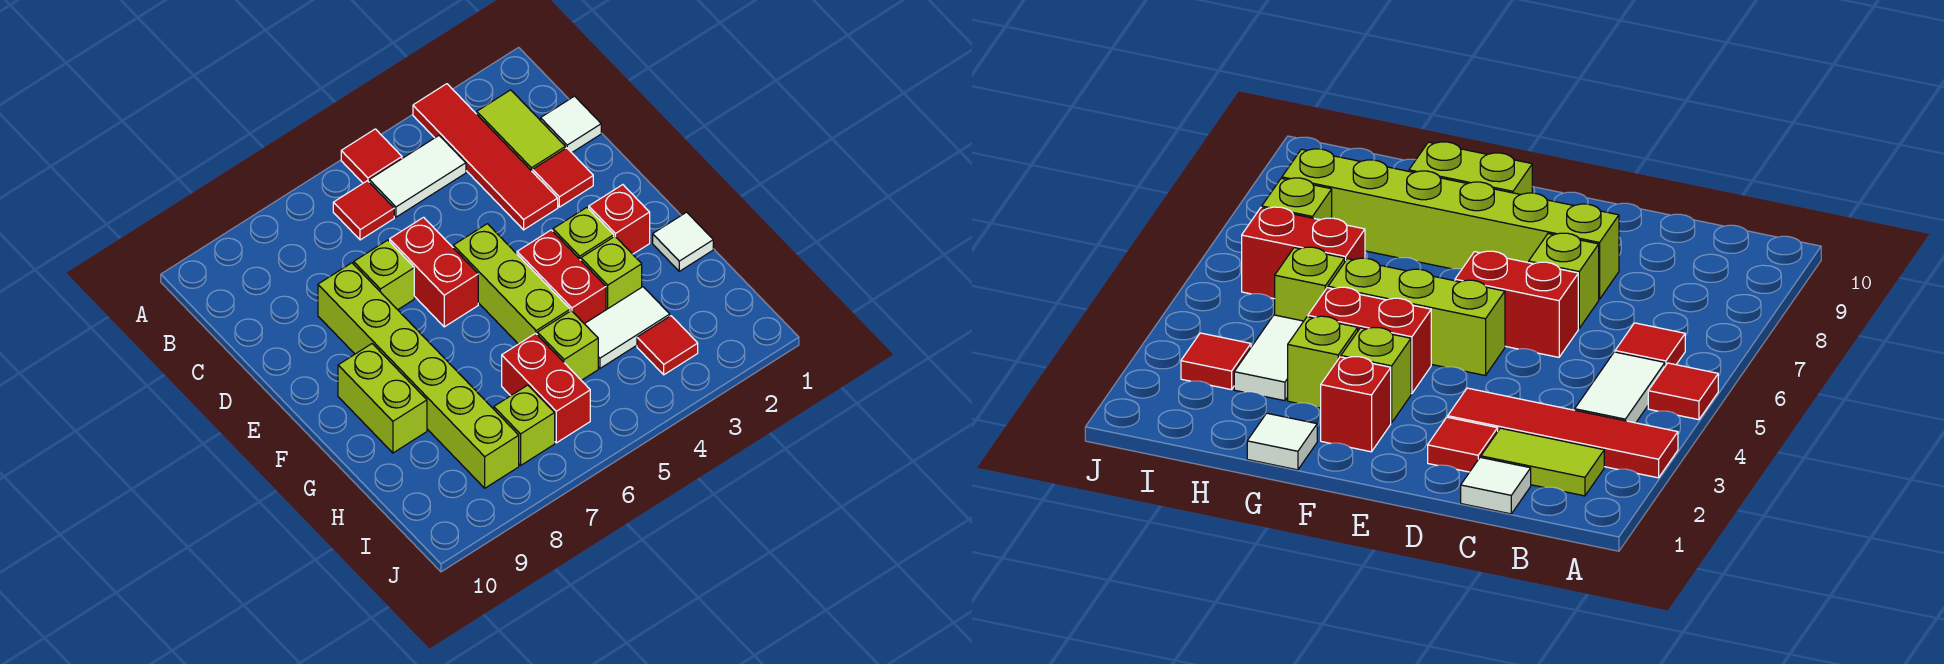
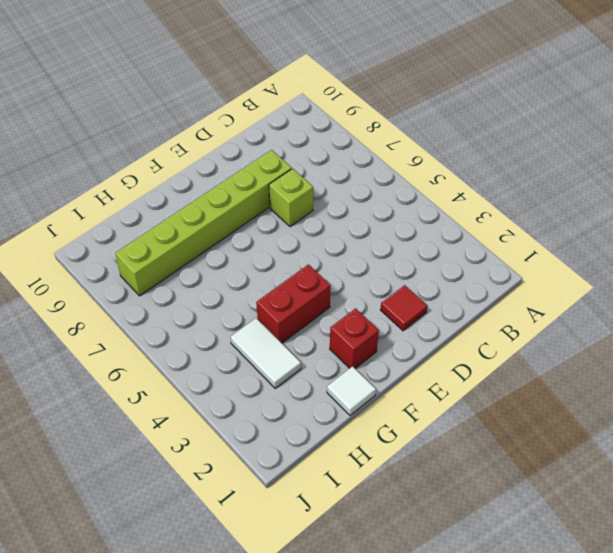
none -> red 1x4 tile [413,84,558,230]
none -> red 1x1 tile [341,129,402,183]
none -> lime 1x2 tile [477,90,565,172]

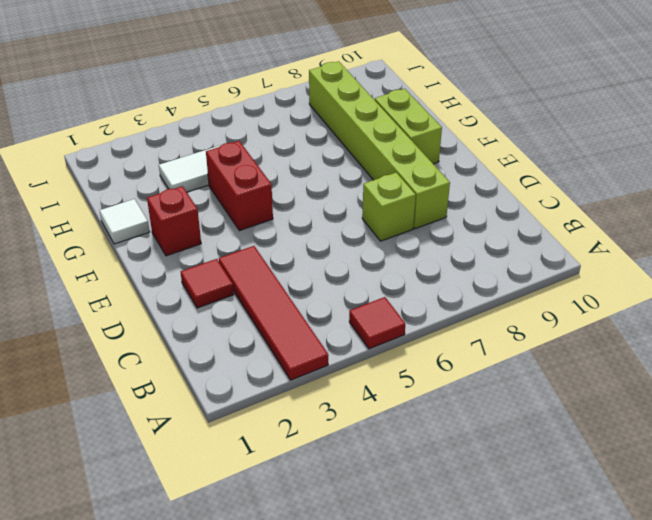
none -> lime 1x2 tile [477,90,565,172]
none -> white 1x2 tile [369,136,466,217]
none -> red 1x1 tile [333,181,394,240]

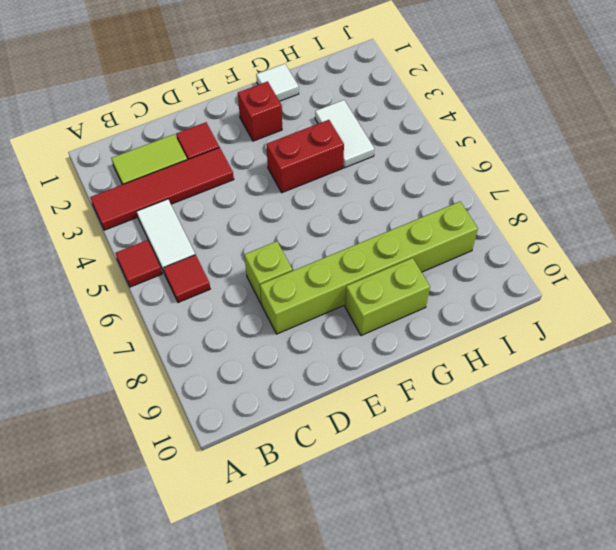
none -> white 1x1 tile [541,96,601,153]
none -> red 1x2 brick [390,217,478,327]
none -> lime 1x3 brick [453,224,570,344]

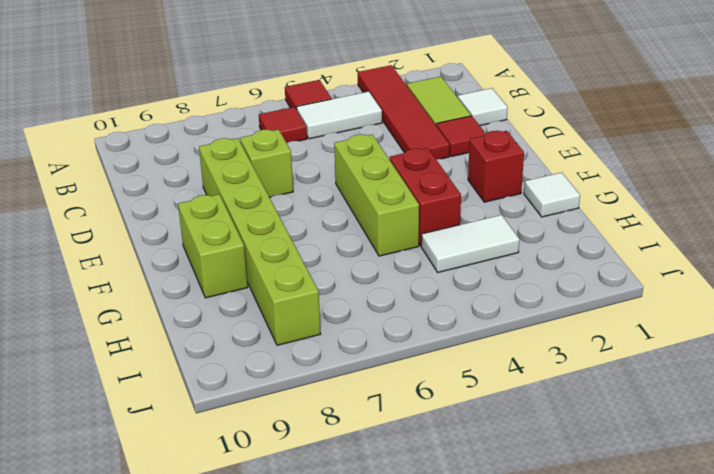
none -> red 1x2 brick [390,217,478,327]
none -> lime 1x1 brick [553,207,614,260]
none -> lime 1x1 brick [581,237,642,310]

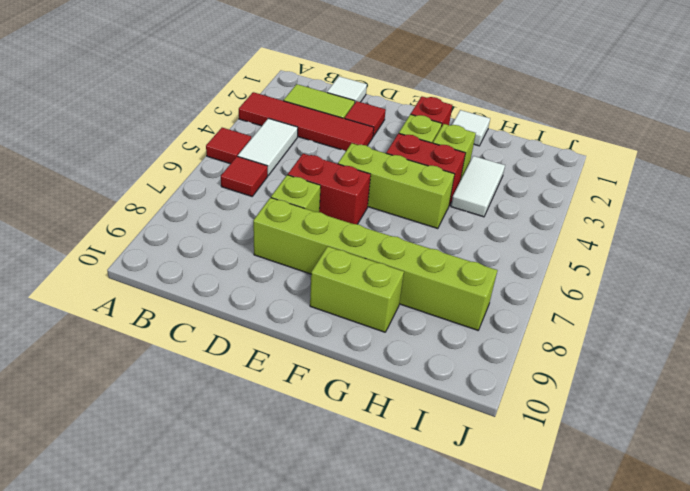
none -> lime 1x1 brick [537,311,598,380]
none -> red 1x2 brick [502,333,590,443]
none -> red 1x1 tile [637,316,698,375]

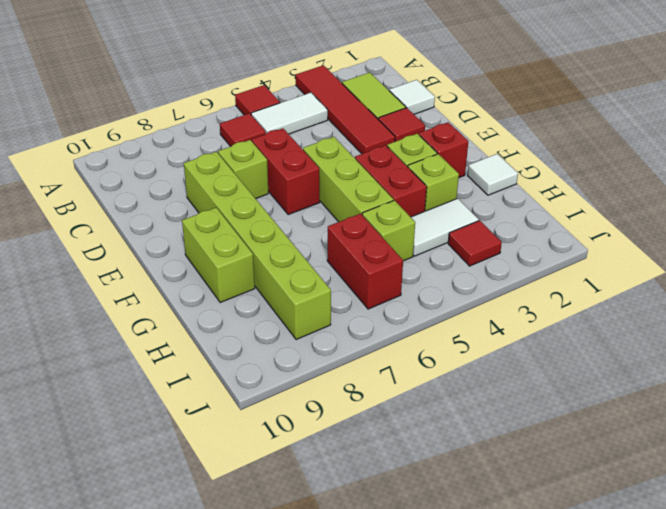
none -> lime 1x1 brick [494,385,555,465]

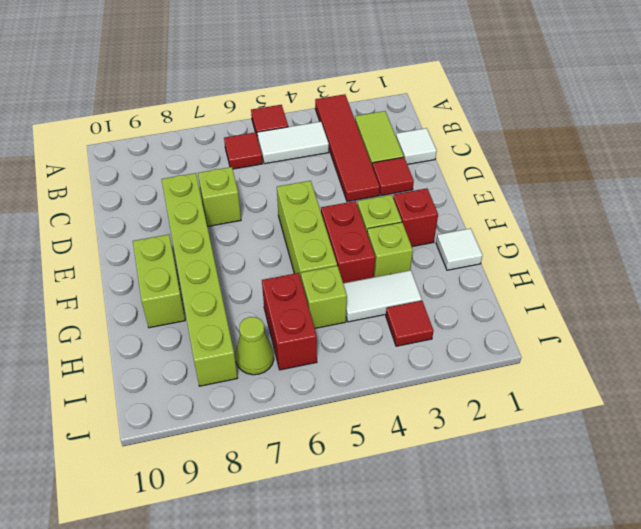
lime 1x1 cone [235,317,274,375] -> lime 1x1 brick [494,385,555,465]
none -> red 1x2 brick [390,217,478,327]

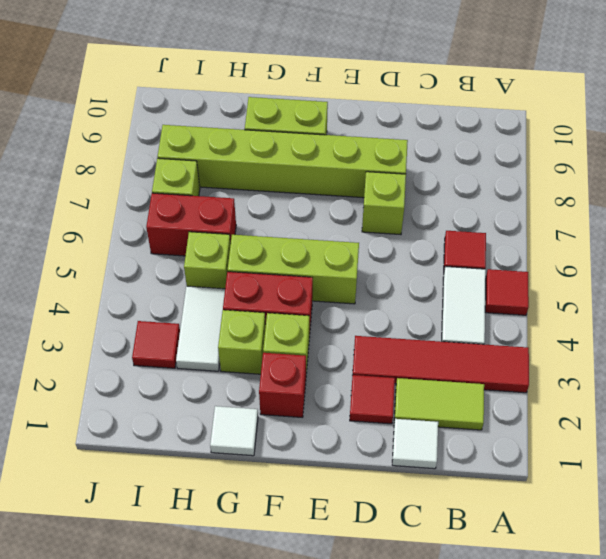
none -> red 1x2 brick [390,217,478,327]

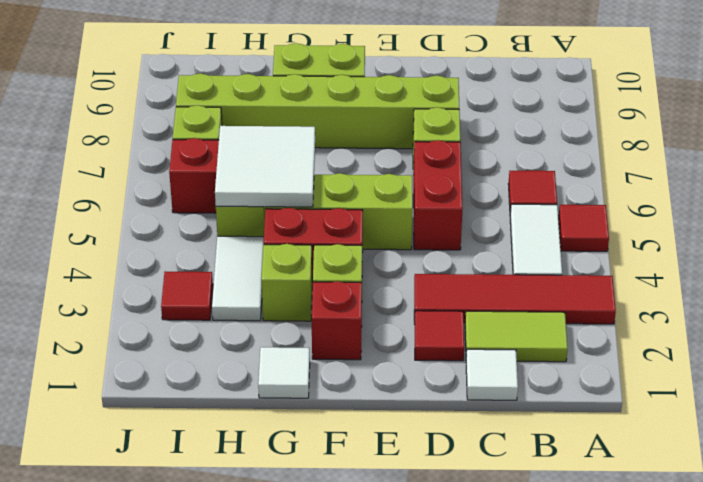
red 1x2 brick [413,140,463,250] -> red 1x2 brick turned to [390,217,478,327]
white 2x2 tile [215,126,315,207] -> none

